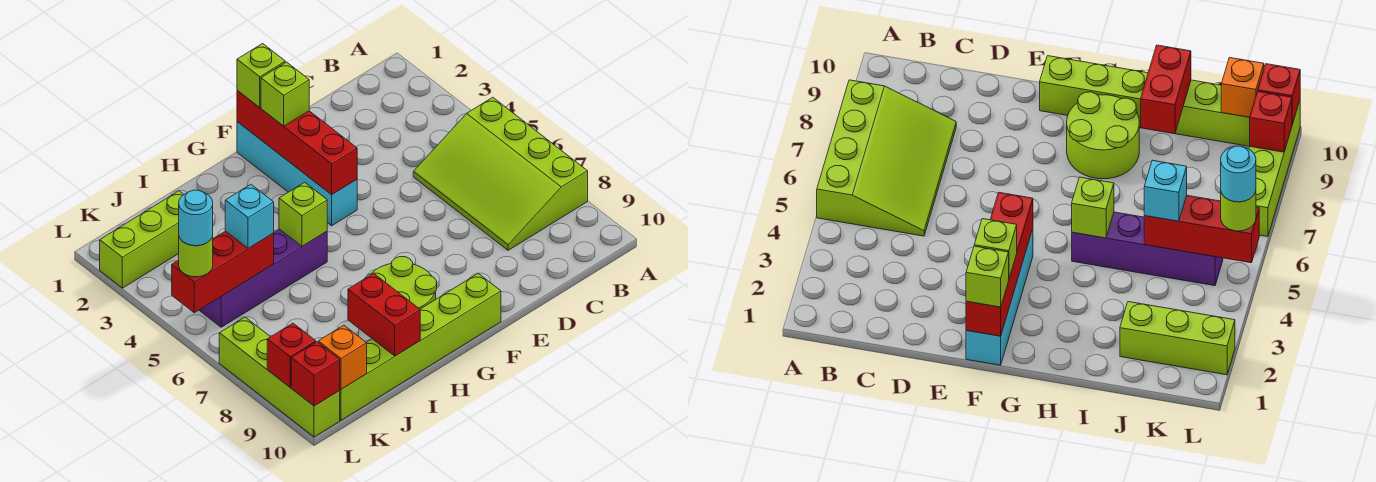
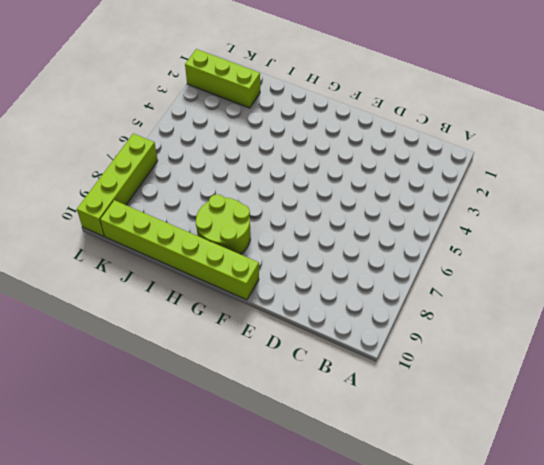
none -> lime 3x4 slope [413,97,588,250]
none -> cyan 1x4 brick [237,122,357,226]
none -> purple 1x4 brick [199,229,327,327]

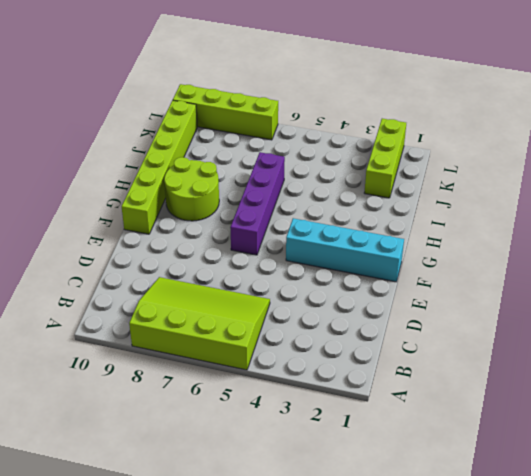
purple 1x4 brick [230,152,285,255] -> purple 1x4 brick moved to [199,229,327,327]
none -> red 1x4 brick [237,91,357,195]
none -> lime 1x1 brick [279,182,327,246]
none -> red 1x2 brick [348,273,420,356]

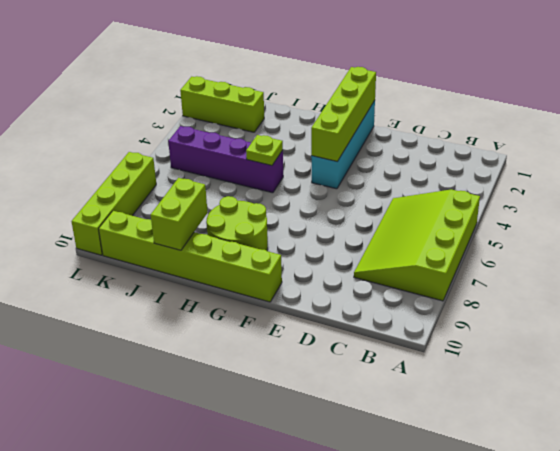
lime 1x4 brick [311,67,376,162] -> red 1x4 brick [237,91,357,195]
lime 1x1 plate [246,135,283,165] -> lime 1x1 brick [279,182,327,246]
lime 1x2 brick [151,178,208,250] -> red 1x2 brick [348,273,420,356]
none -> red 1x3 brick [172,231,274,313]
none -> orange 1x1 brick [318,325,367,389]
none -> red 1x1 brick [267,323,316,387]

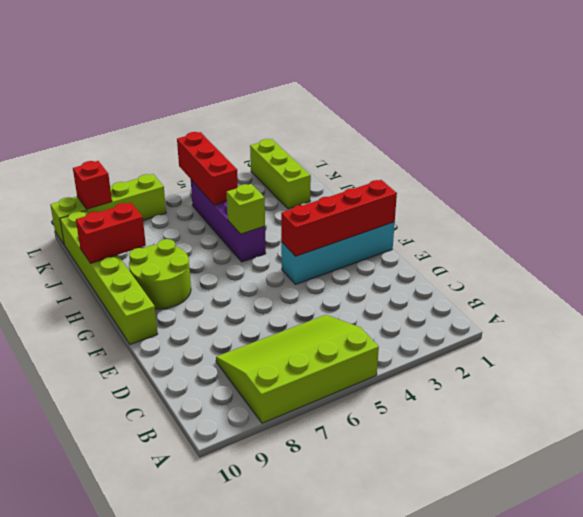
none -> orange 1x1 brick [318,325,367,389]
none -> red 1x1 brick [291,342,340,406]
none -> lime 1x1 brick [237,44,285,108]

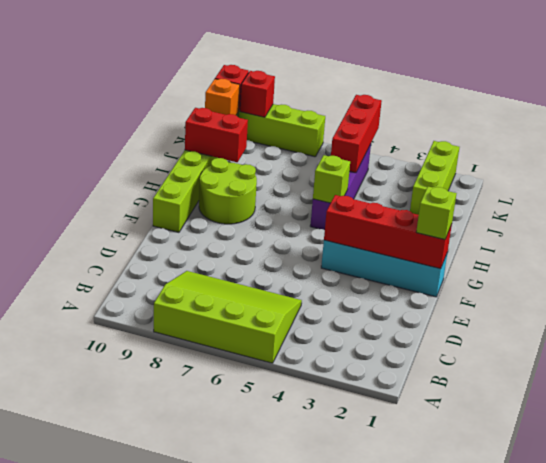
none -> lime 1x1 brick [261,62,309,126]
none -> cyan 1x1 brick [225,184,274,248]
none -> lime 1x1 round brick [179,237,213,277]

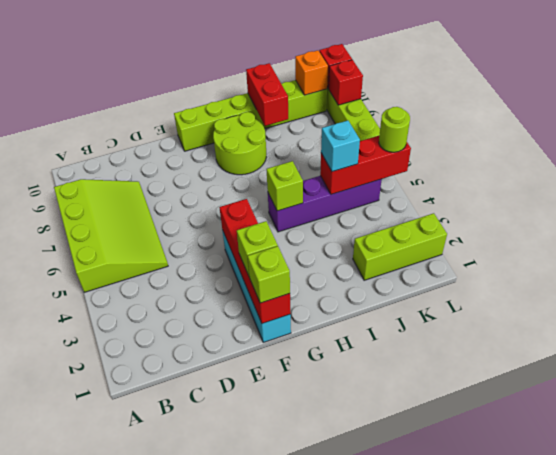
none -> cyan 1x1 round brick [179,190,213,246]

